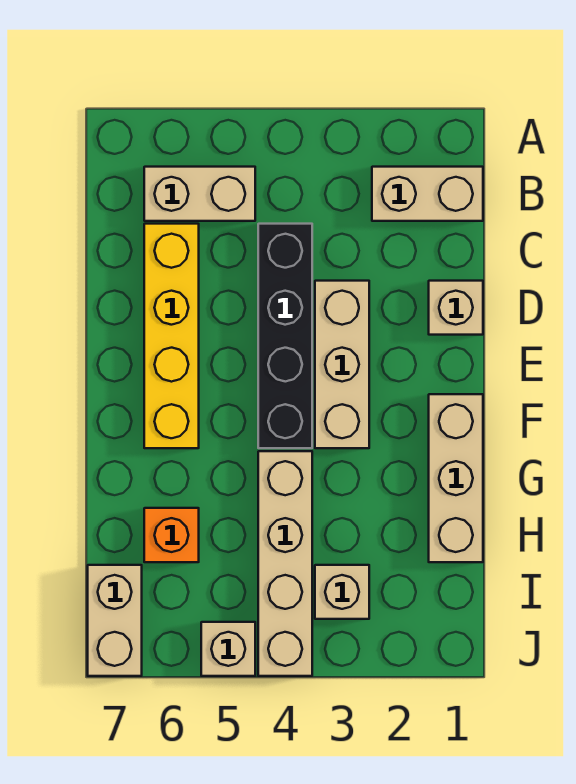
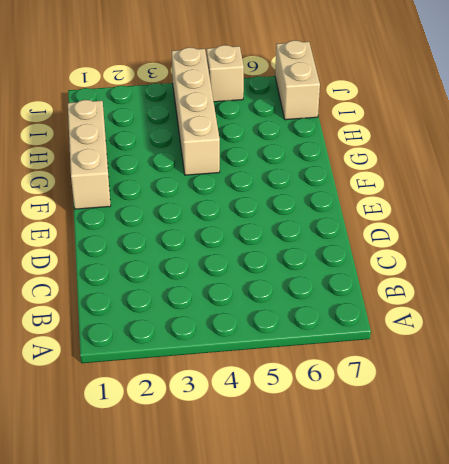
none -> tan 1x2 brick [372,167,483,221]
none -> tan 1x2 brick [144,167,255,221]
none -> black 1x4 brick [258,224,312,448]

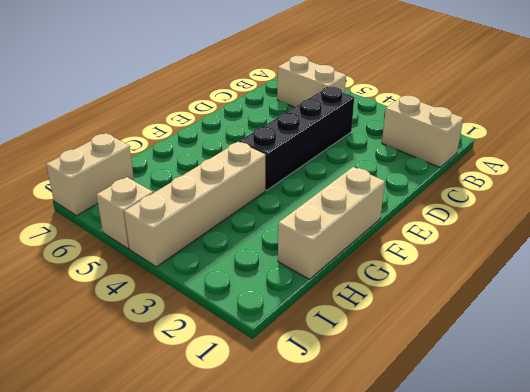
none -> yellow 1x4 brick [144,224,199,448]
none -> tan 1x1 brick [429,281,483,335]
none -> tan 1x3 brick [315,281,369,448]

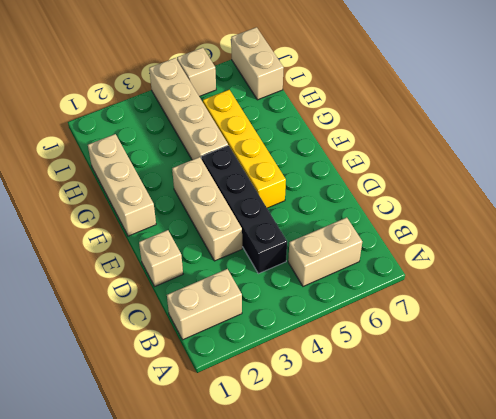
yellow 1x4 brick [203,90,286,208] -> yellow 1x4 brick moved to [144,224,199,448]
none -> orange 1x1 brick [144,508,199,562]
none -> tan 1x1 brick [315,565,369,619]

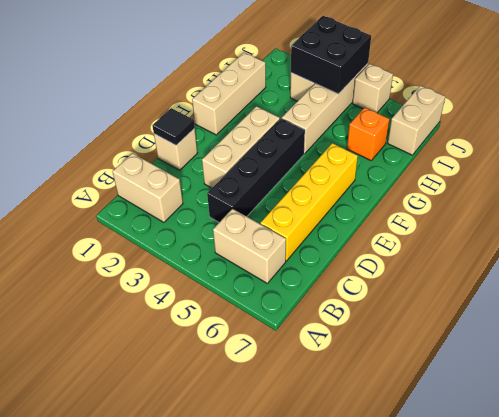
black 1x1 tile [152,108,195,145] -> none
black 2x2 brick [291,16,371,94] -> none

